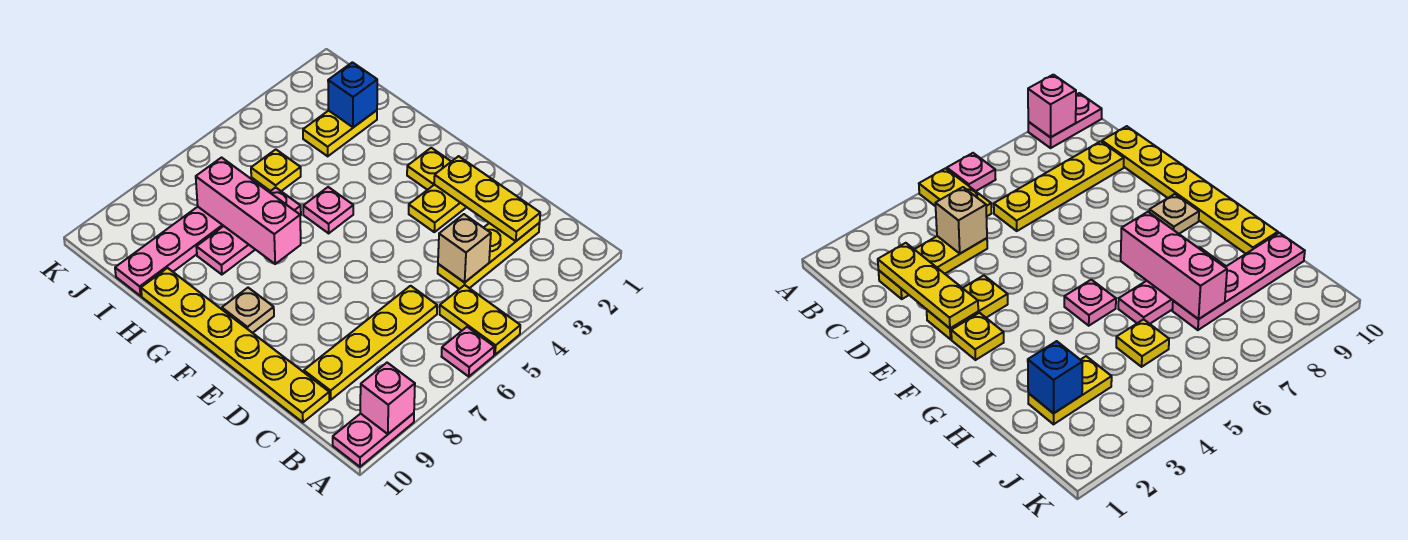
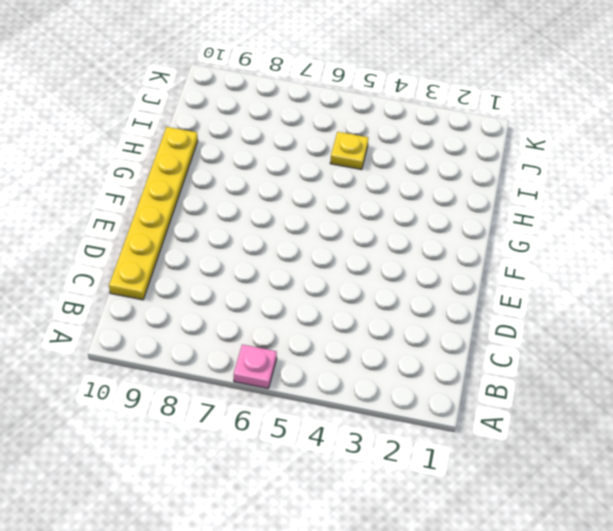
none -> yellow 1x2 plate [440,285,520,355]
none -> pink 1x2 plate [333,413,414,467]
none -> yellow 1x3 plate [438,223,540,289]

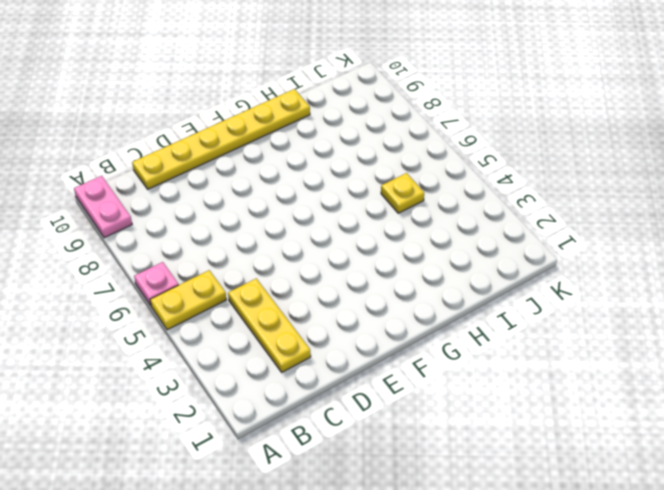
none -> yellow 1x4 plate [304,286,437,400]
none -> yellow 1x2 plate [409,185,466,232]
none -> yellow 1x1 plate [407,148,451,190]

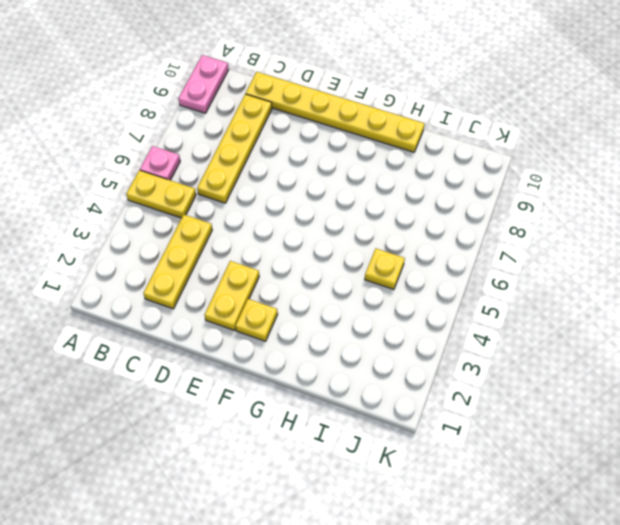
none -> tan 1x1 plate [222,288,274,333]
none -> pink 1x1 plate [303,187,353,233]
none -> pink 1x3 plate [196,187,301,275]

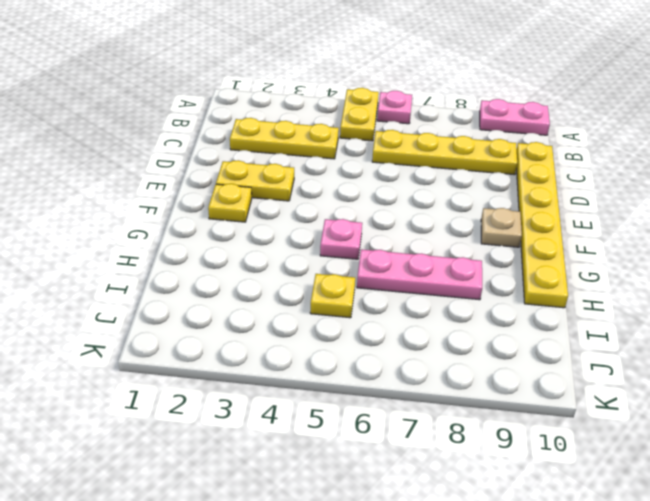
none -> yellow 1x2 plate [303,110,377,156]
none -> pink 1x4 plate [115,207,223,296]
none -> pink 1x1 brick [360,363,415,434]

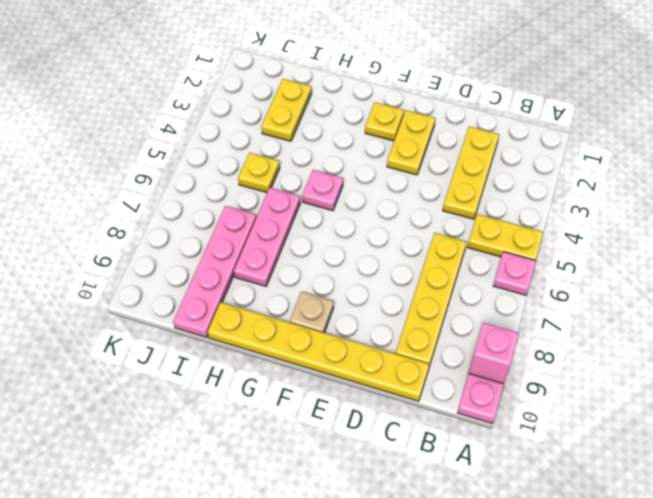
none -> yellow 1x3 plate [434,156,540,241]
none -> tan 1x1 brick [438,214,491,283]
none -> pink 1x3 brick [196,158,301,264]

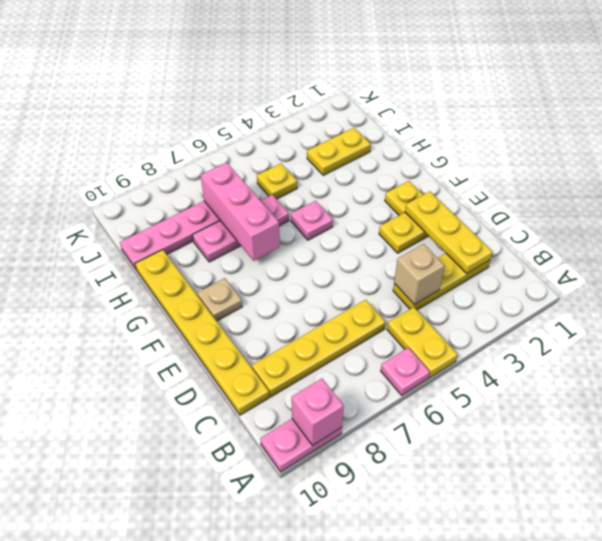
none -> blue 1x1 brick [328,62,377,127]

